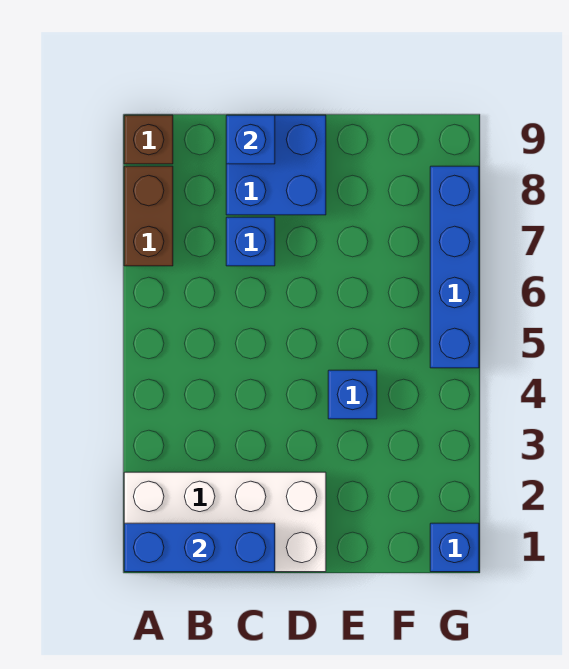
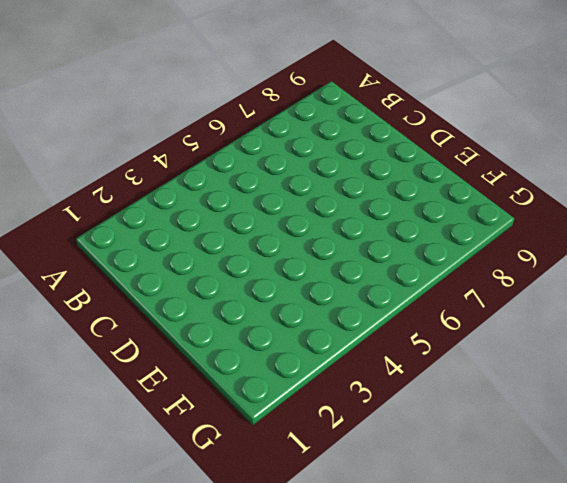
none -> white 2x4 brick [124,472,326,572]
none -> brown 1x2 brick [124,166,173,266]

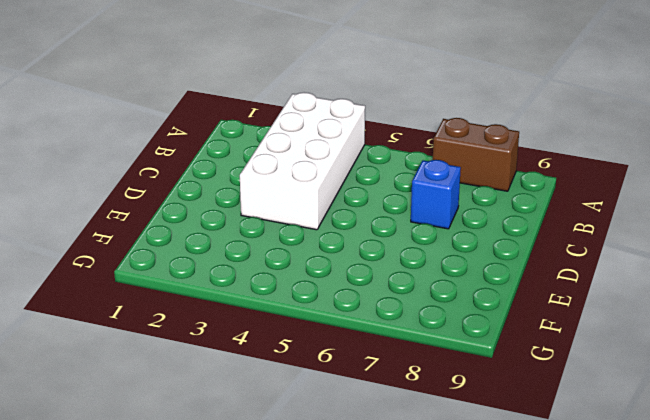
white 2x4 brick [240,93,365,230] -> white 2x4 brick moved to [124,472,326,572]
none -> brown 1x1 brick [124,115,173,164]
none -> blue 2x2 brick [226,115,326,215]

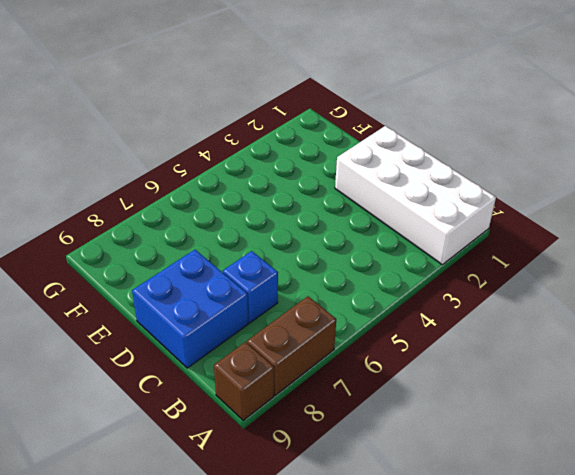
none -> blue 1x1 brick [328,370,377,419]
none -> blue 1x1 brick [430,523,479,572]

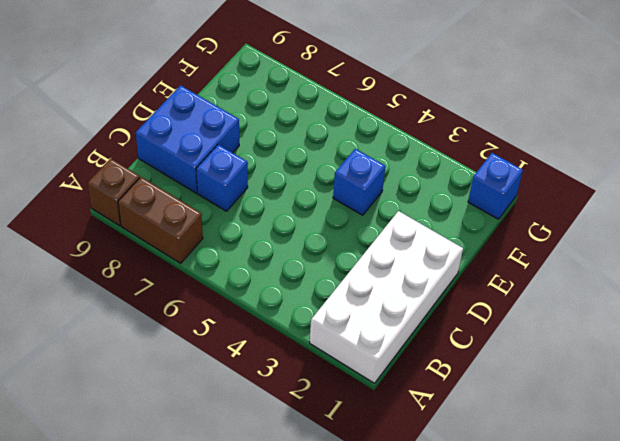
none -> blue 1x4 brick [430,166,479,368]
none -> blue 1x3 brick [124,523,275,572]

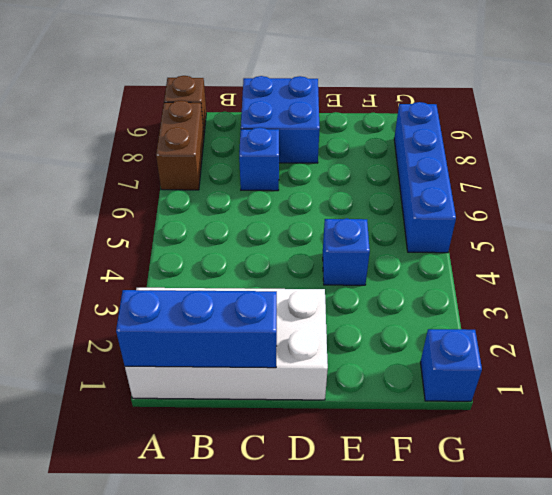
none -> blue 1x1 brick [226,115,275,164]

